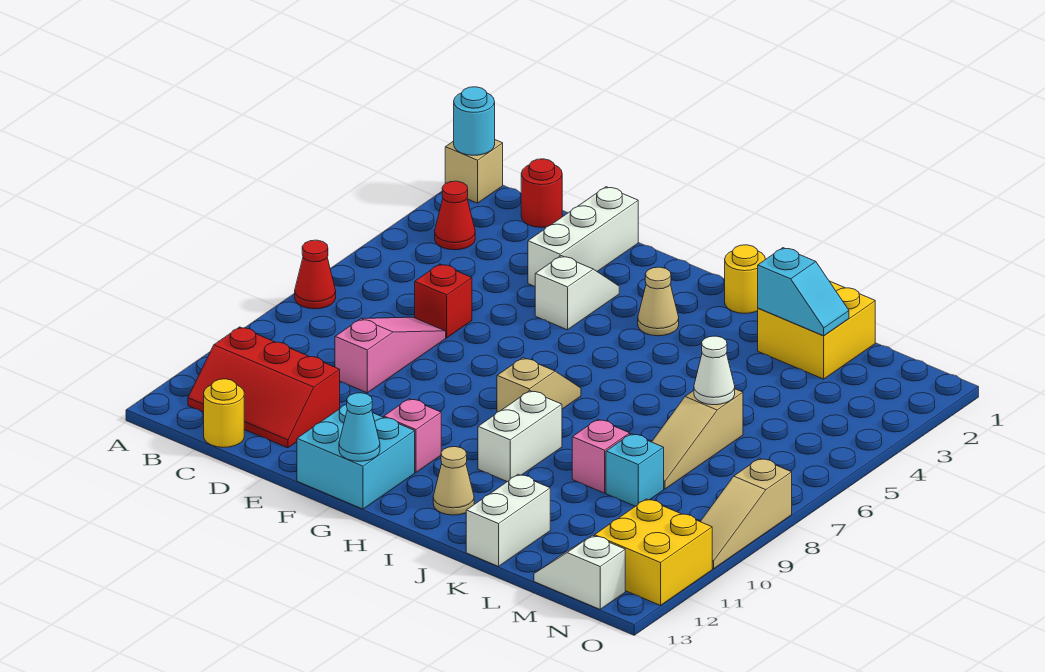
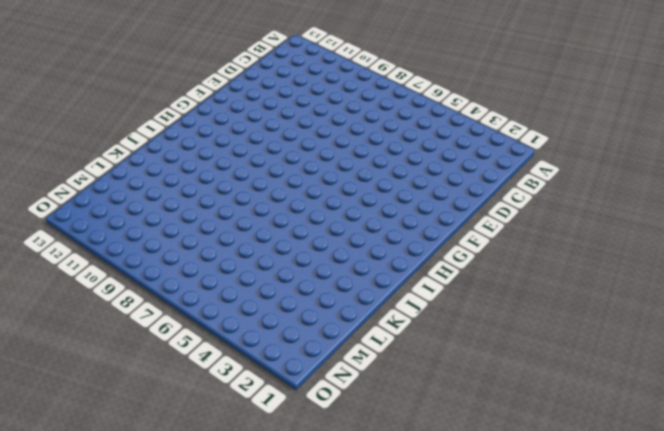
none -> tan 1x1 brick [445,140,503,203]
none -> red 1x1 cone [295,240,336,309]
none -> red 1x1 cone [435,181,475,250]

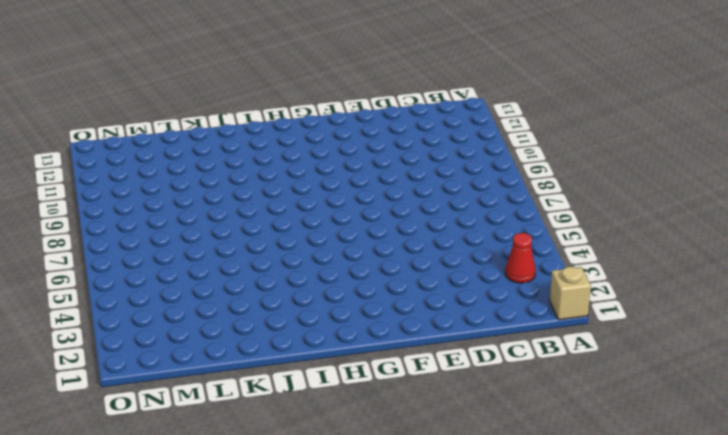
none -> red 1x1 cone [295,240,336,309]
none -> red 2x3 slope [188,327,340,448]
none -> red 1x1 round brick [521,159,562,228]

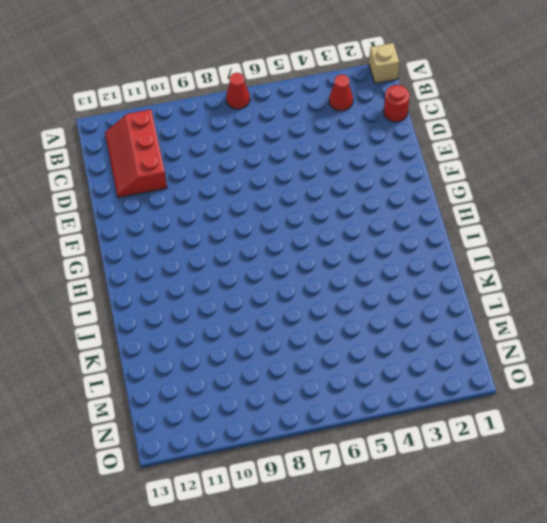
none -> yellow 1x1 round brick [204,379,244,448]
none -> red 1x1 brick [415,264,472,338]
none -> pink 1x3 slope [335,317,446,393]

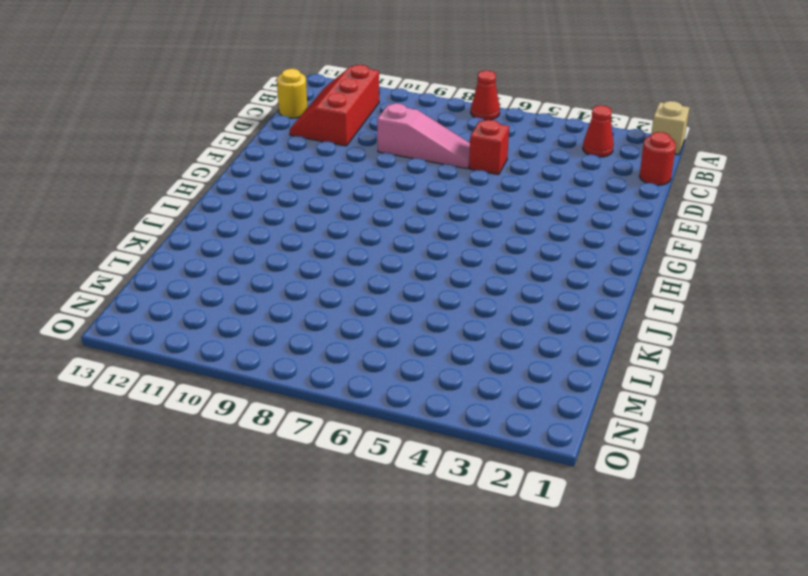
none -> white 1x3 brick [528,187,638,287]
none -> white 1x2 slope [535,256,619,330]
none -> cyan 2x2 brick [297,404,415,509]

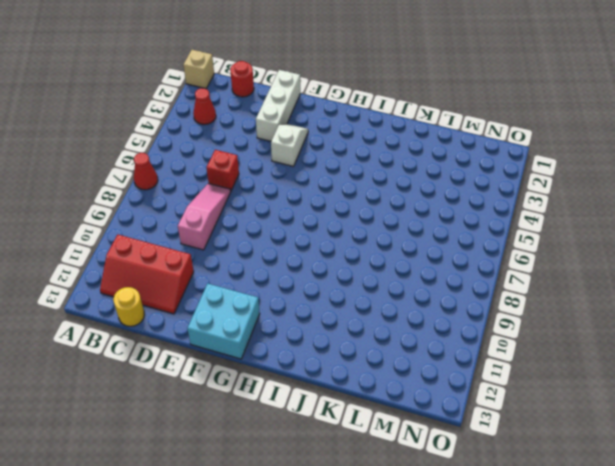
none -> pink 1x1 brick [384,399,441,472]
none -> tan 1x1 cone [638,267,679,336]
none -> tan 1x2 slope [497,358,581,412]

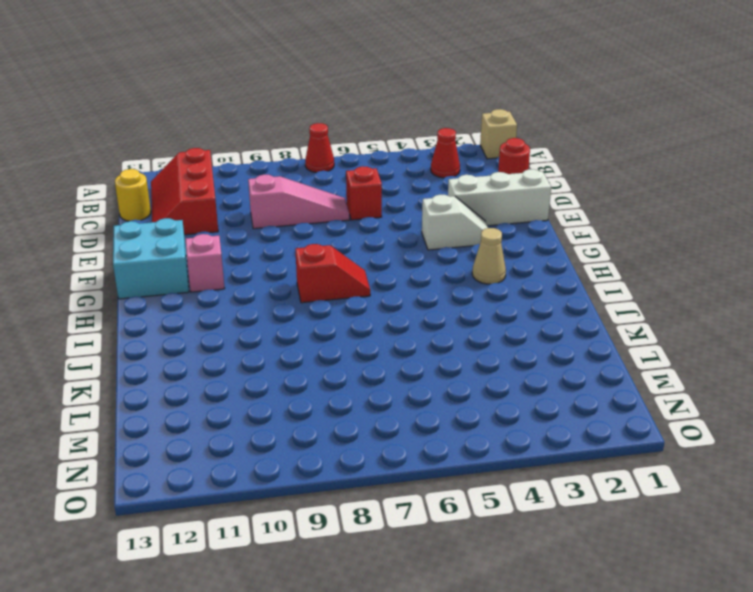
red 1x2 slope [295,244,370,303] -> tan 1x2 slope [497,358,581,412]
none -> yellow 1x1 round brick [725,245,765,313]
none -> white 1x2 brick [478,391,562,482]
none -> tan 1x1 cone [433,447,474,515]

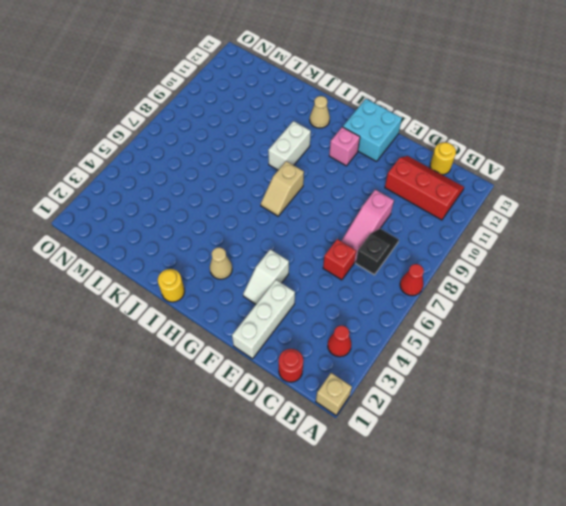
black 1x2 slope [356,229,399,275] -> none
none -> yellow 2x2 brick [758,281,875,379]
none -> pink 1x1 brick [572,419,630,493]
none -> white 1x2 brick [466,474,550,566]

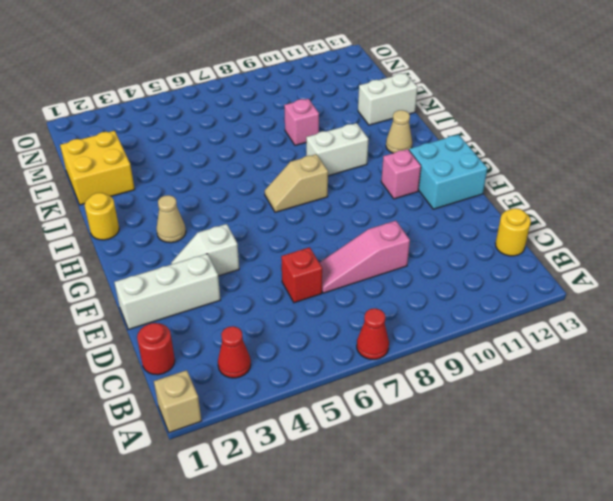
none -> red 2x3 slope [188,327,340,448]
none -> tan 1x3 slope [652,389,743,489]
none -> cyan 1x1 brick [606,434,664,506]

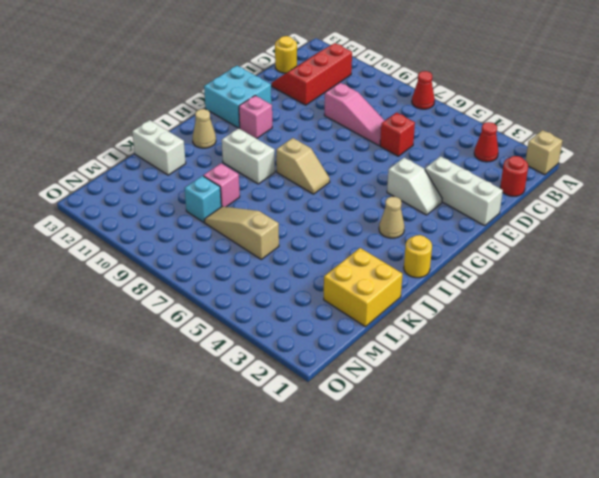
none -> white 1x2 slope [534,535,625,609]
none -> yellow 2x2 brick [594,499,712,605]
none -> tan 1x3 slope [700,458,792,569]

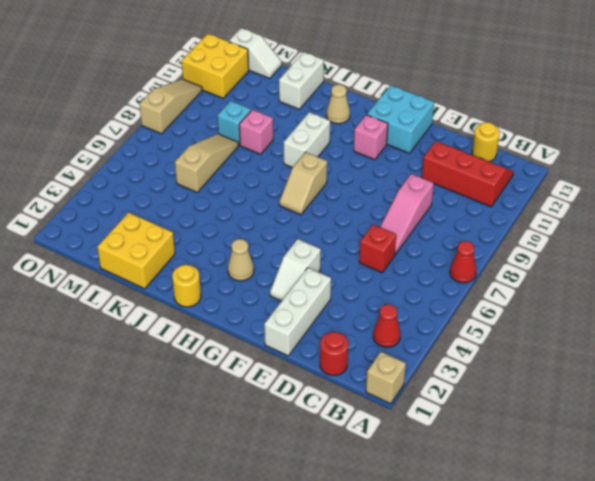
none -> cyan 1x1 round brick [454,87,495,155]
none -> cyan 1x1 cone [339,393,380,461]
none -> cyan 1x2 slope [758,248,849,336]

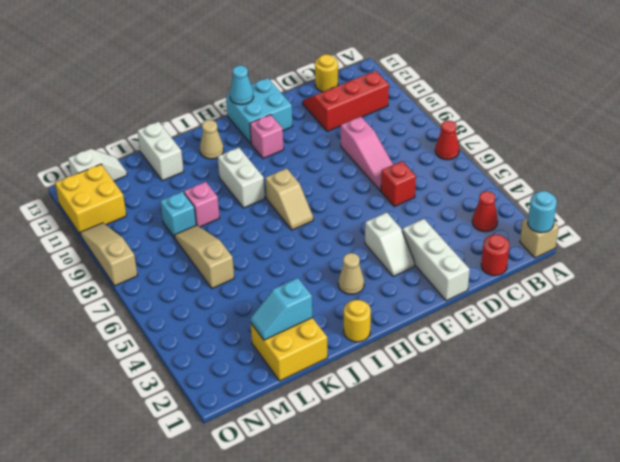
none -> white 1x1 cone [694,336,735,405]

